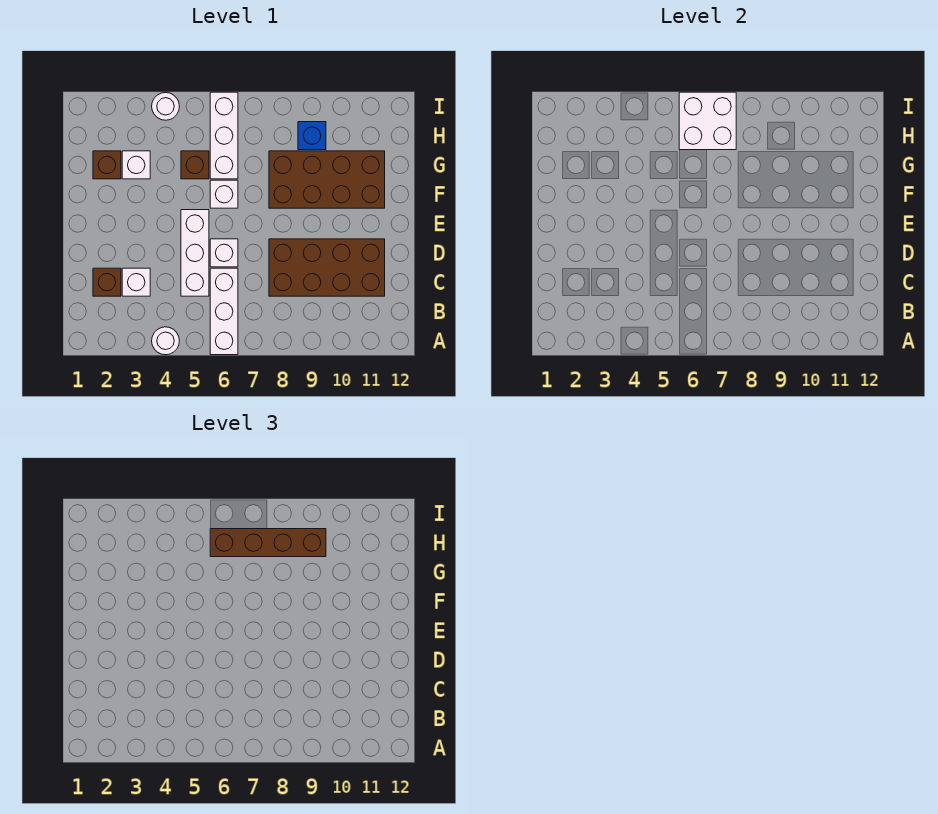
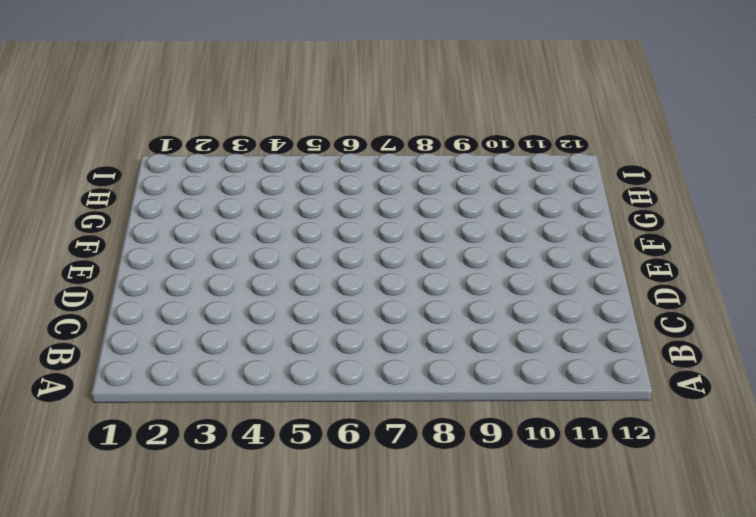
none -> white 1x1 round brick [152,327,179,355]
none -> white 1x3 brick [210,268,238,355]
none -> brown 1x1 brick [93,268,121,296]

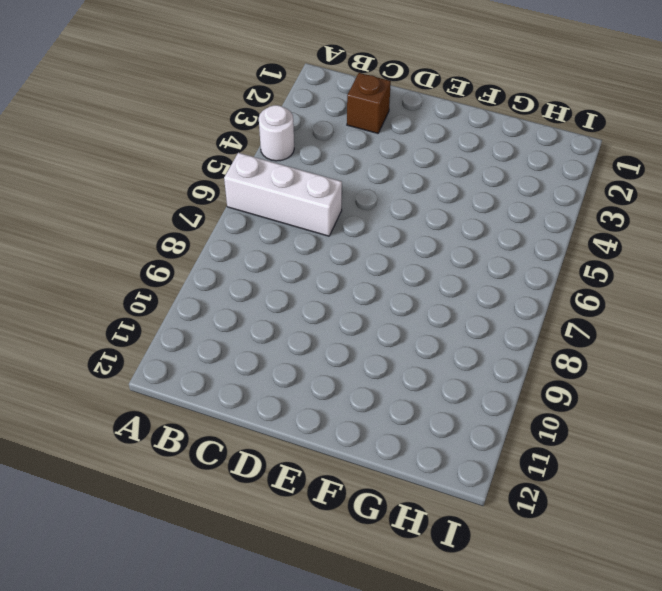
none -> white 1x1 brick [122,268,150,296]
none -> white 1x3 brick [181,210,209,296]
none -> brown 2x4 brick [269,239,385,296]

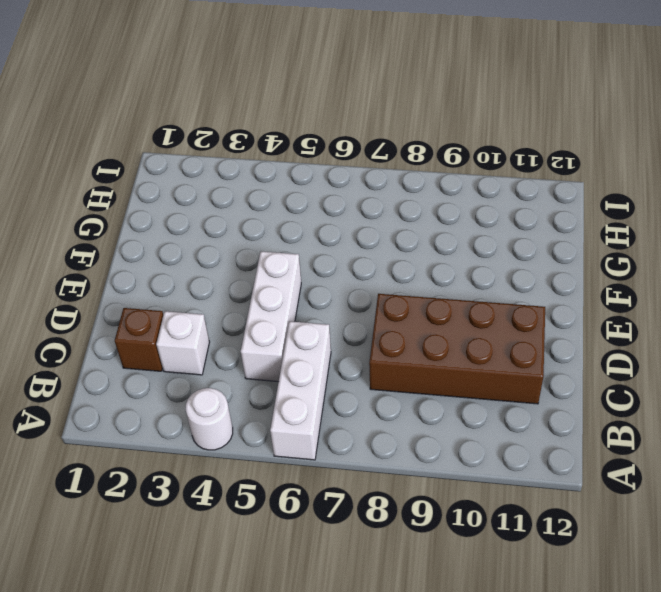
none -> white 1x1 brick [210,239,238,267]
none -> white 1x1 brick [210,180,238,208]
none -> brown 2x4 brick [269,151,385,208]

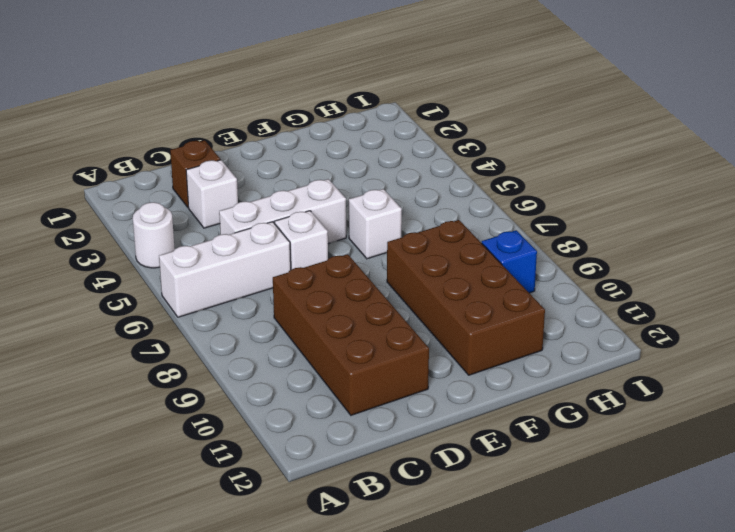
none -> brown 1x1 brick [93,151,121,179]
none -> white 1x1 brick [122,151,150,179]
none -> brown 1x1 brick [181,151,209,179]

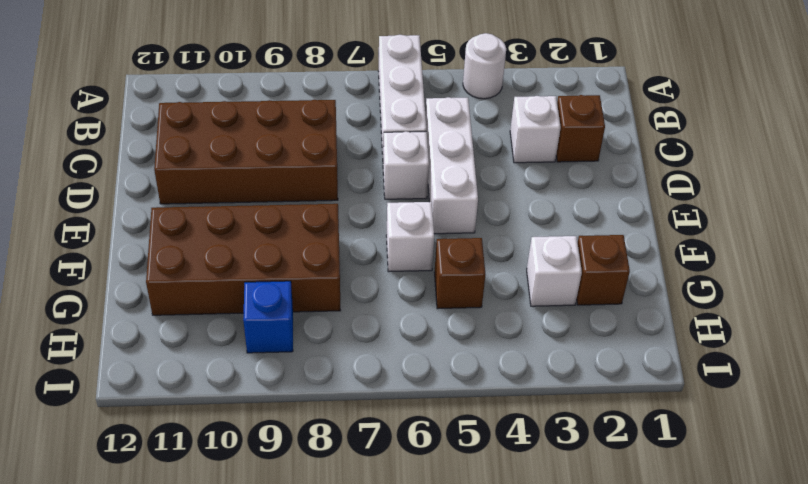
none -> white 1x3 brick [210,92,238,179]
none -> white 1x1 round brick [152,93,179,120]
none -> white 2x2 brick [679,92,736,150]

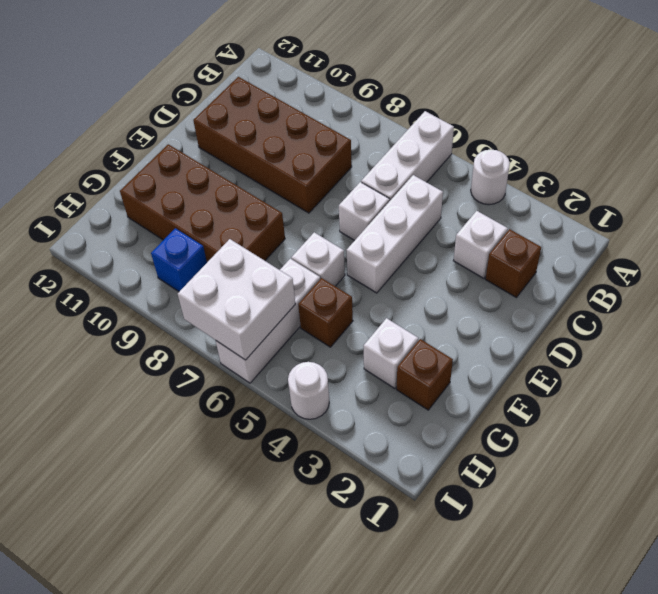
none -> brown 1x4 brick [210,529,326,557]

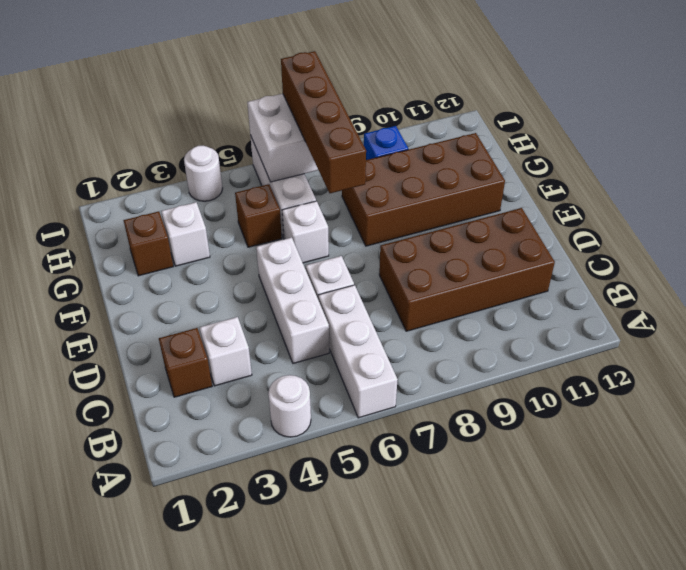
brown 1x4 brick [281,51,366,193] -> brown 1x4 brick turned to [210,529,326,557]

